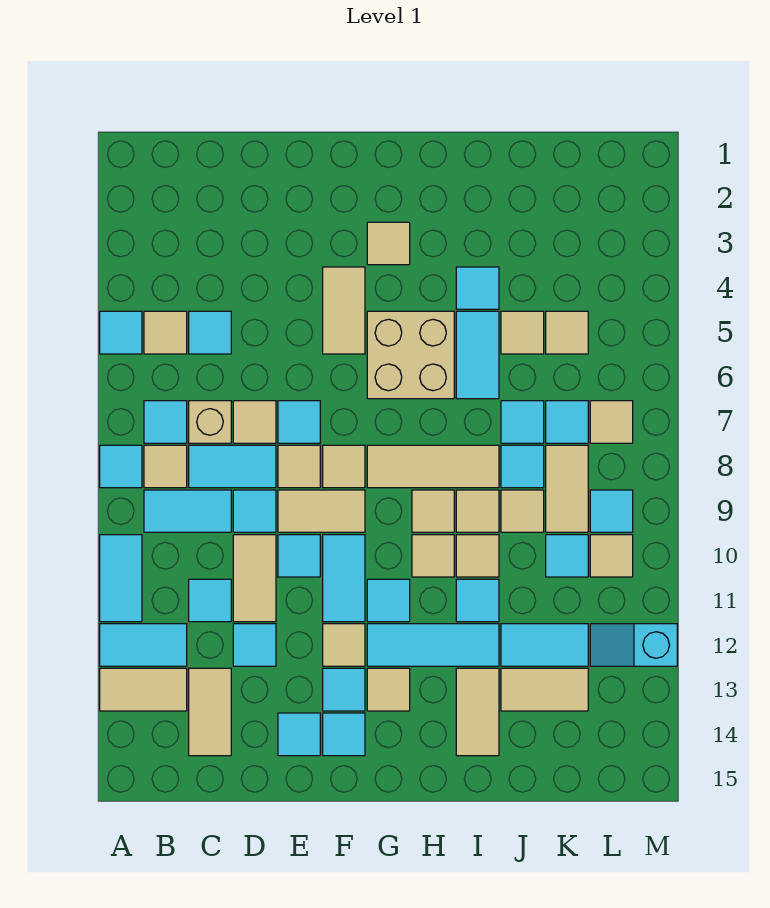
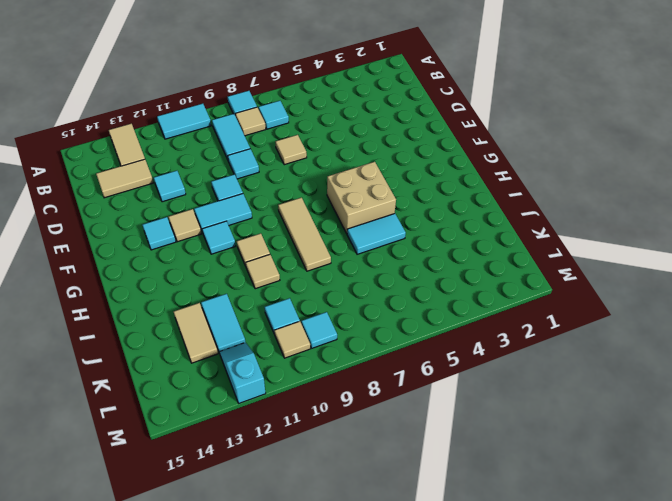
none -> cyan 1x1 tile [100,311,142,354]
none -> cyan 1x2 tile [100,624,187,666]
none -> tan 1x1 tile [144,311,187,354]
none -> cyan 1x1 tile [189,311,231,354]

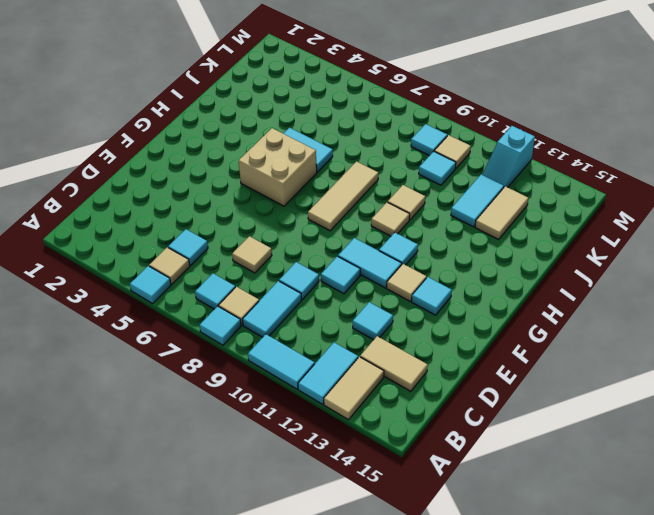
none -> tan 1x1 brick [189,401,231,443]
none -> cyan 1x2 tile [189,445,276,488]
none -> cyan 1x1 tile [189,579,231,622]
none -> tan 1x2 tile [233,535,276,622]

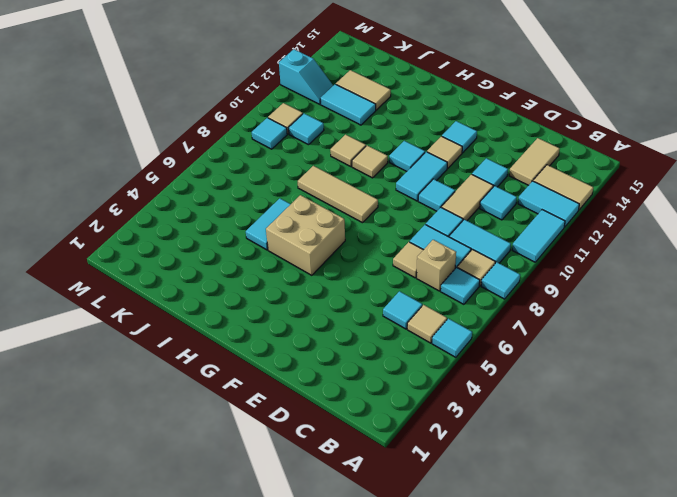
none -> cyan 1x1 tile [278,401,320,443]
none -> tan 1x1 tile [278,445,320,488]
none -> tan 1x2 tile [278,490,365,532]
none -> cyan 1x1 tile [278,713,320,756]

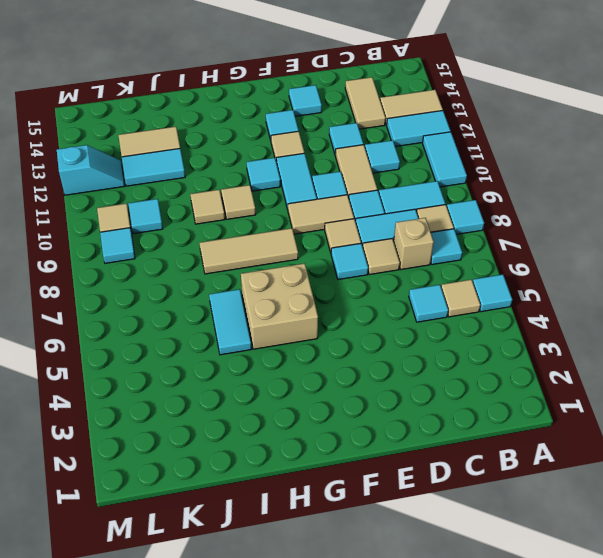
none -> tan 1x2 tile [323,267,365,354]
none -> tan 1x1 tile [323,445,365,488]
none -> cyan 1x1 tile [323,713,365,756]
none -> tan 1x1 tile [367,222,410,265]

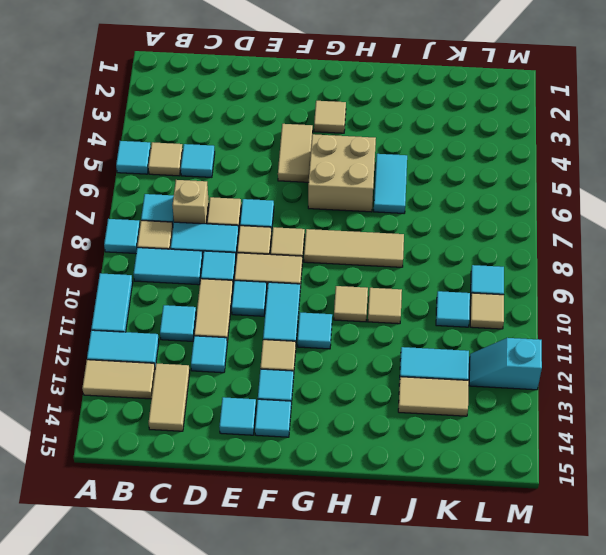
none -> cyan 1x3 tile [367,624,499,666]
none -> tan 1x1 tile [367,668,410,711]
none -> tan 1x1 tile [412,490,454,532]
none -> cyan 1x1 tile [456,267,499,309]

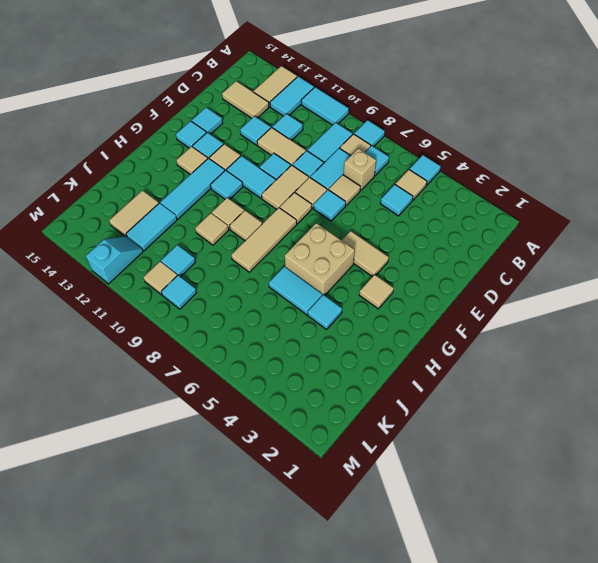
none -> tan 1x1 tile [456,490,499,532]
none -> cyan 1x1 tile [456,579,499,622]
none -> tan 1x2 tile [456,668,499,756]
none -> tan 1x1 tile [501,311,544,354]

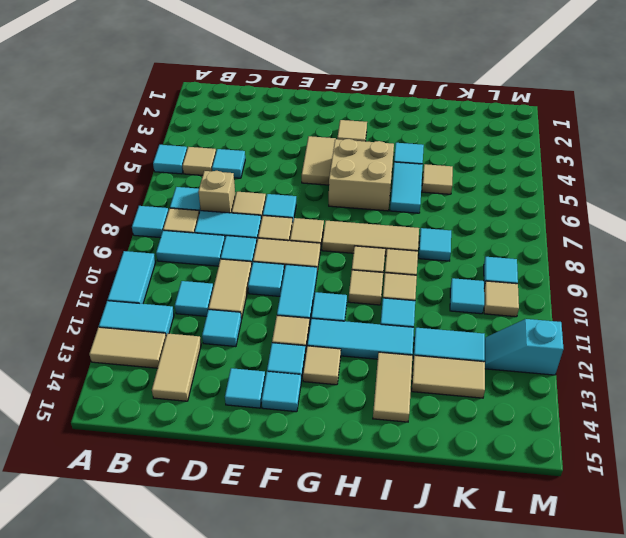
none -> cyan 1x1 tile [501,401,544,443]
none -> tan 1x1 tile [501,490,544,532]
none -> tan 1x1 tile [546,311,588,354]
none -> cyan 1x1 tile [546,401,588,443]

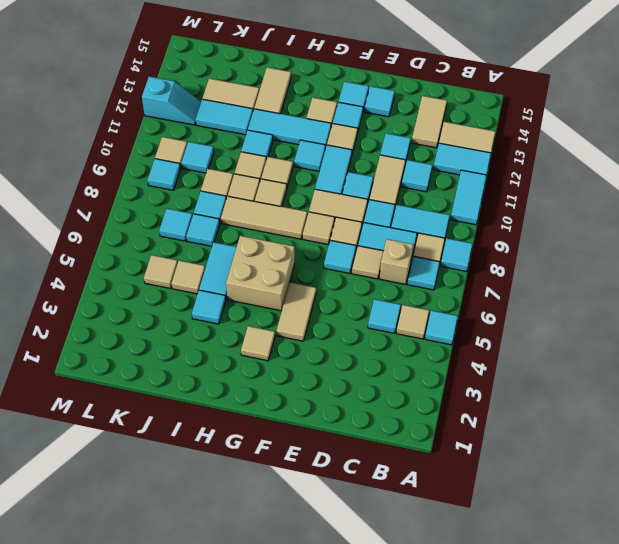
none -> tan 1x2 tile [546,445,588,532]
none -> tan 1x1 tile [590,401,633,443]

